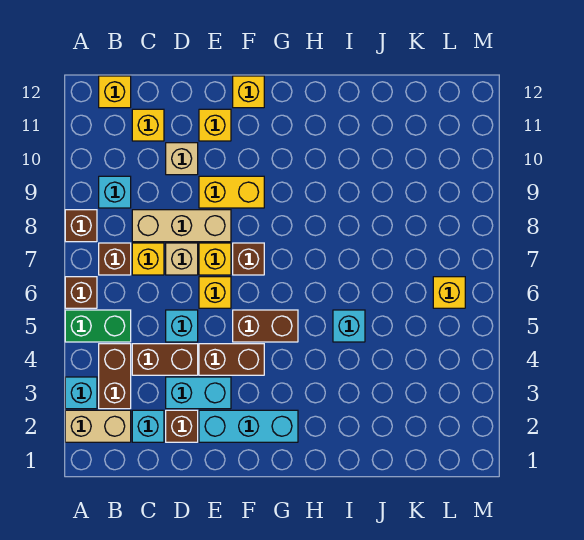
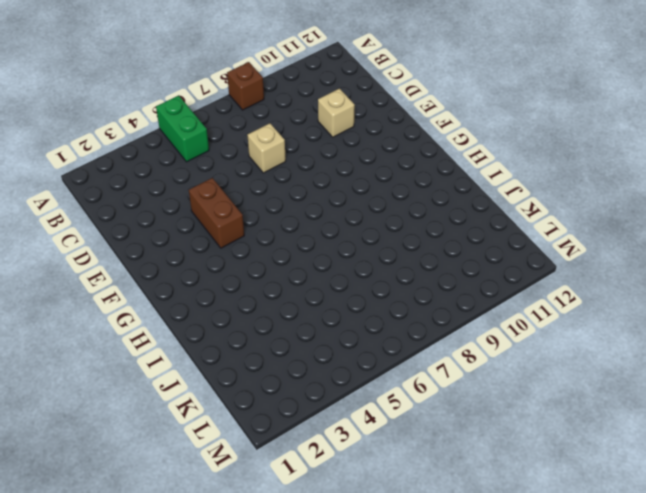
none -> tan 1x2 brick [65,410,131,442]
none -> cyan 1x1 brick [65,377,97,409]
none -> brown 1x1 brick [65,277,97,308]
none -> brown 1x2 brick [99,344,131,409]

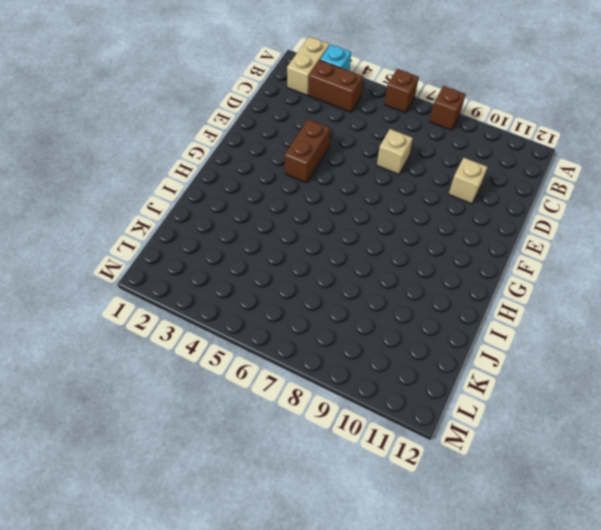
none -> green 1x2 brick [65,310,131,342]
none -> brown 1x1 brick [99,243,131,275]
none -> cyan 1x1 brick [99,176,131,208]
none -> yellow 1x1 brick [99,76,131,108]

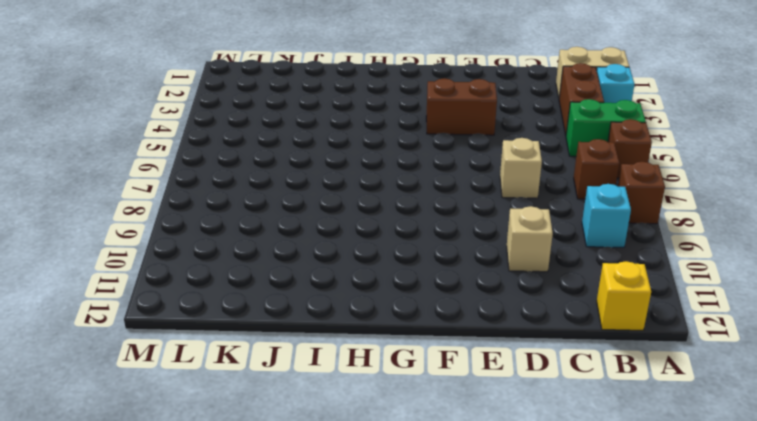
none -> cyan 1x1 brick [132,410,164,442]
none -> brown 1x2 brick [132,344,198,375]
none -> yellow 1x1 brick [132,243,164,275]
none -> tan 1x3 brick [132,210,231,242]

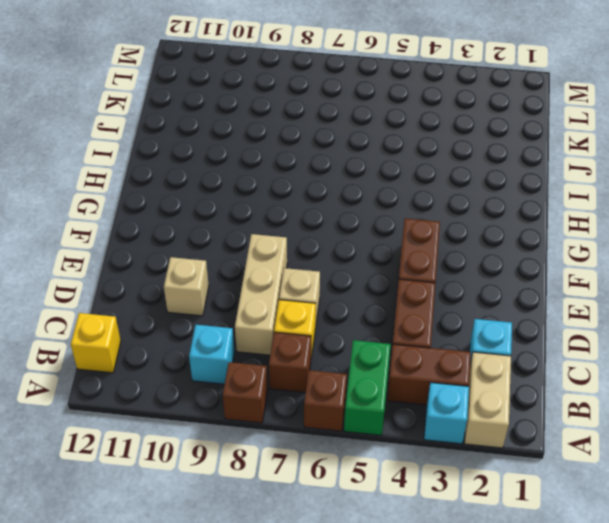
none -> yellow 1x1 brick [132,109,164,141]
none -> brown 1x1 brick [166,410,198,442]
none -> cyan 1x2 brick [166,377,231,409]
none -> cyan 1x1 brick [166,310,198,342]

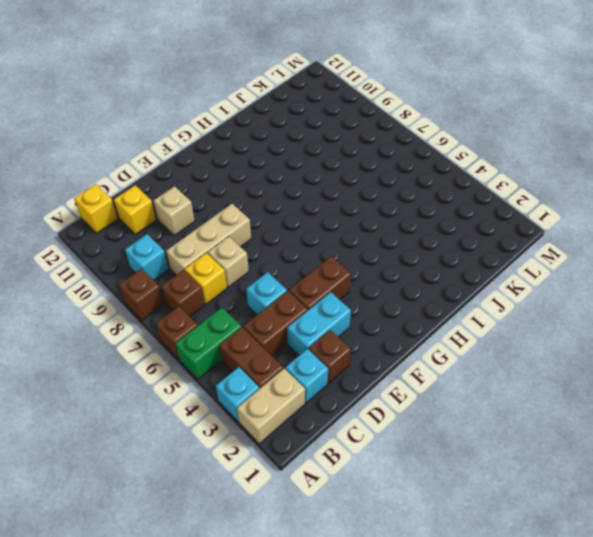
none -> cyan 1x3 brick [199,410,298,442]
none -> yellow 1x1 brick [199,277,231,308]
none -> yellow 1x1 brick [199,243,231,275]
none -> yellow 1x2 brick [199,176,264,208]

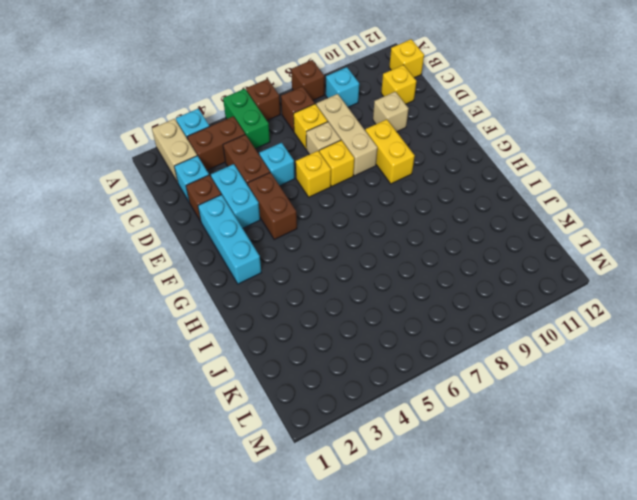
none -> yellow 1x1 brick [199,109,231,141]
none -> brown 1x2 brick [233,310,298,342]
none -> brown 1x1 brick [233,243,264,275]
none -> yellow 1x1 brick [233,76,264,108]

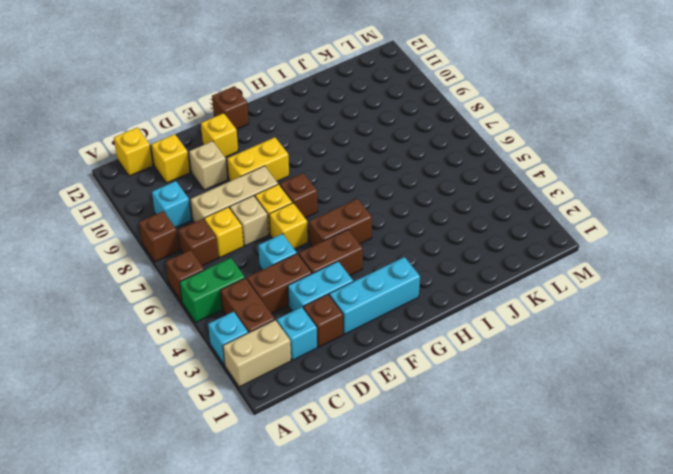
brown 1x1 brick [212,86,249,129] -> yellow 1x1 brick [233,76,264,108]
none -> cyan 1x1 brick [333,310,365,342]
none -> yellow 1x1 brick [433,277,465,308]

